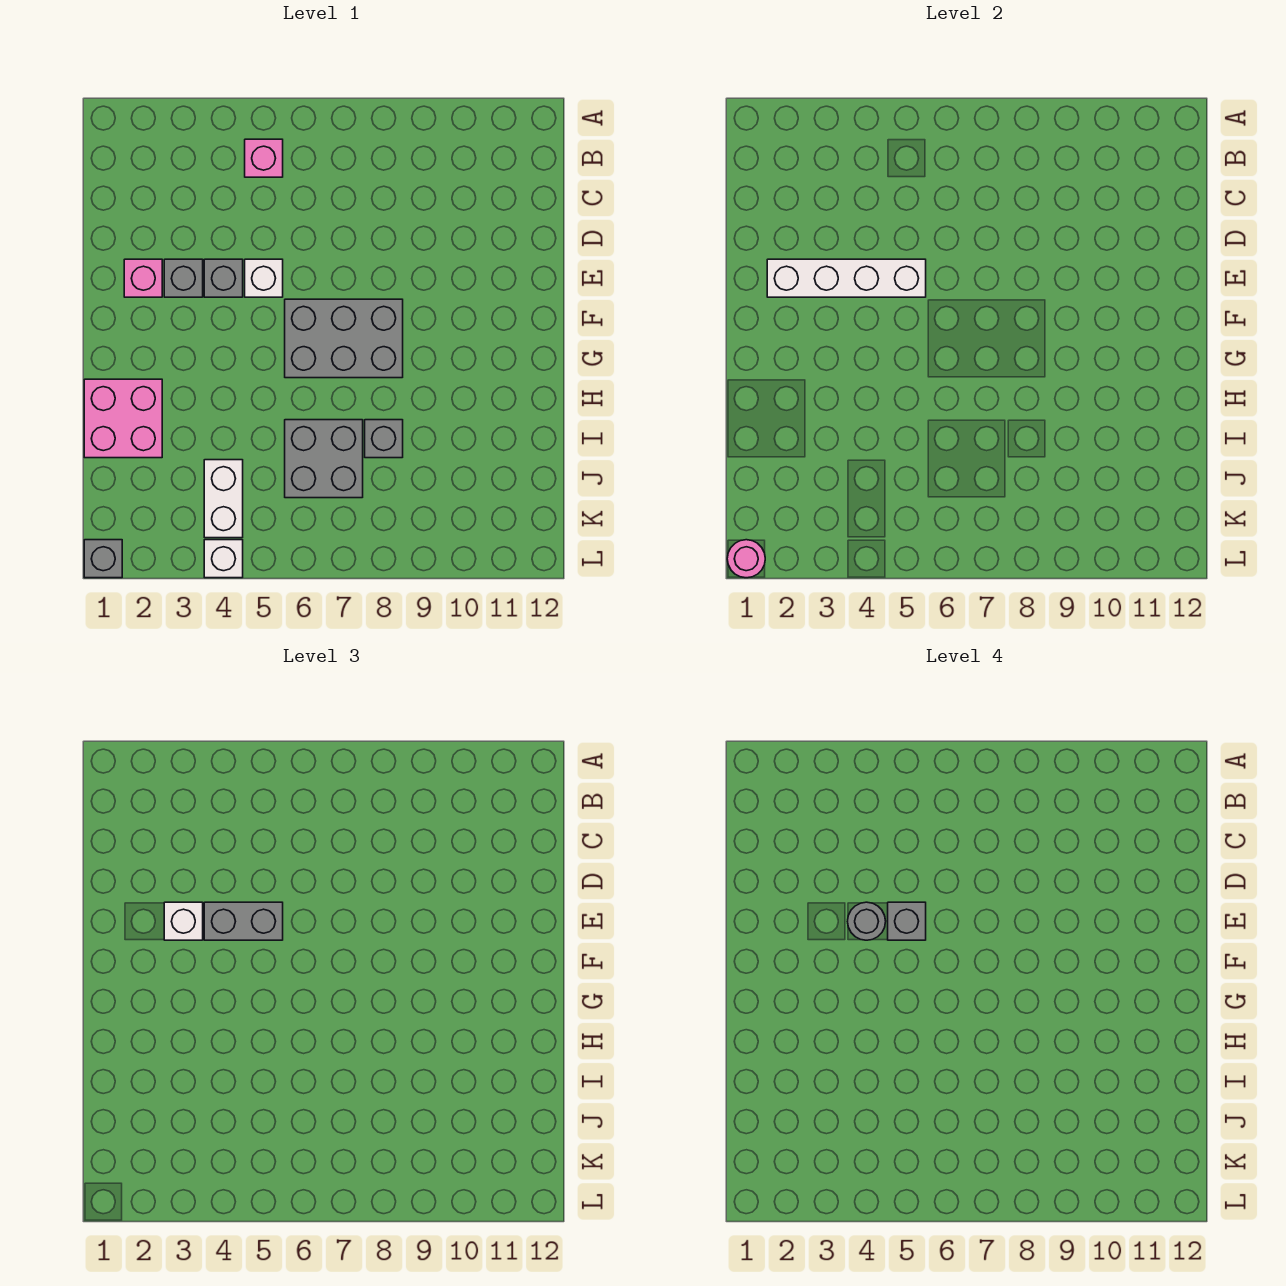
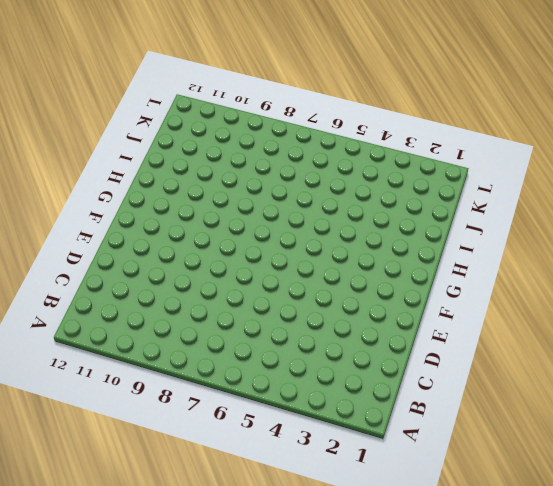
none -> pink 1x1 brick [245,139,283,177]
none -> pink 1x1 brick [124,259,162,297]
none -> grey 1x1 brick [164,259,203,297]

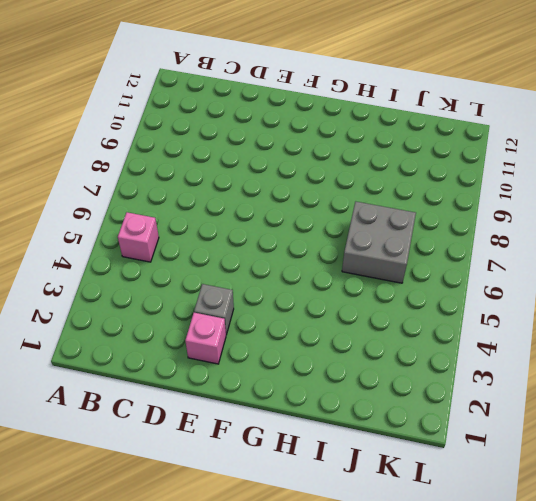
none -> grey 1x1 brick [204,259,243,297]
none -> white 1x1 brick [245,259,283,297]
none -> grey 2x3 brick [285,299,403,378]

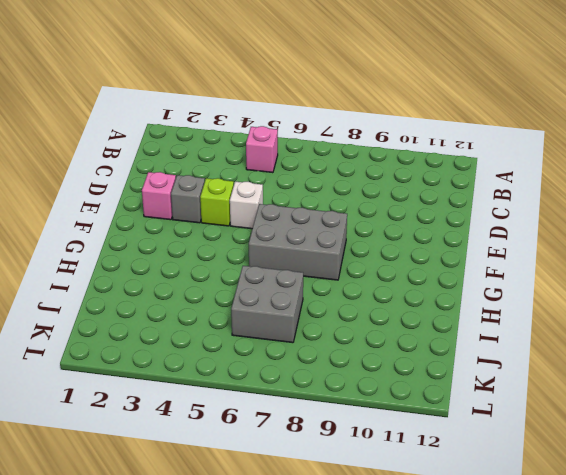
lime 1x1 brick [200,178,234,226] -> grey 1x1 brick [204,259,243,297]
none -> pink 2x2 brick [84,379,162,458]
none -> grey 1x1 brick [365,420,403,458]
none -> white 1x2 brick [204,460,243,538]

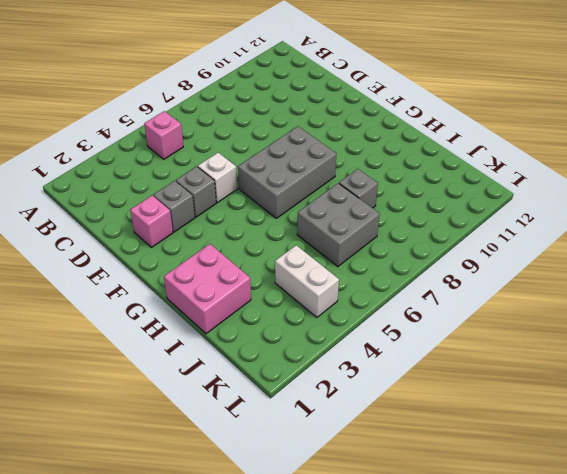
none -> grey 1x1 brick [84,540,122,578]
none -> white 1x1 brick [204,540,243,578]
none -> white 1x4 brick [767,259,926,297]

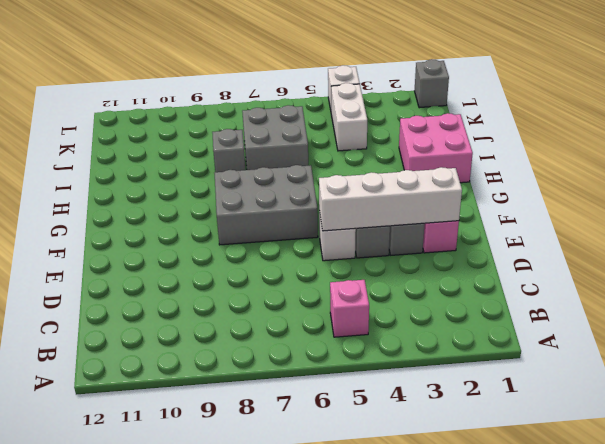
none -> pink 1x1 round brick [727,540,765,578]
none -> white 1x1 brick [164,902,203,940]
none -> grey 1x2 brick [204,902,283,940]

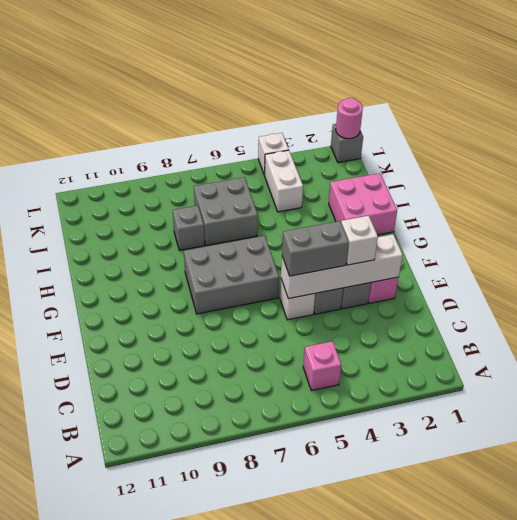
none -> grey 1x1 round brick [848,902,886,940]
none -> grey 1x1 brick [888,902,926,940]

